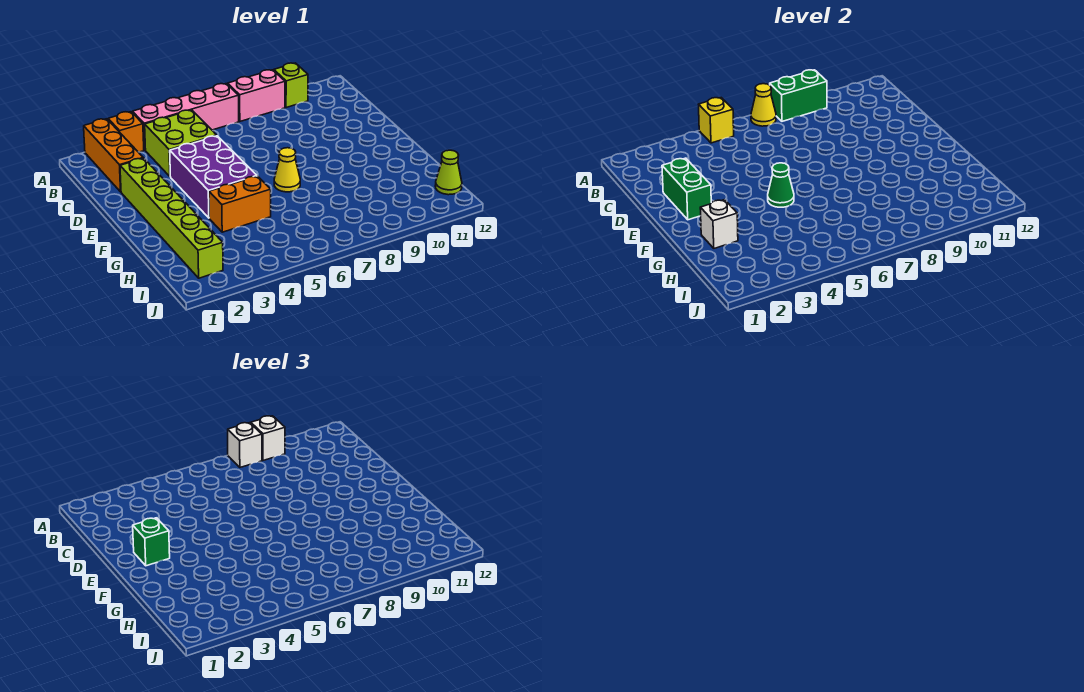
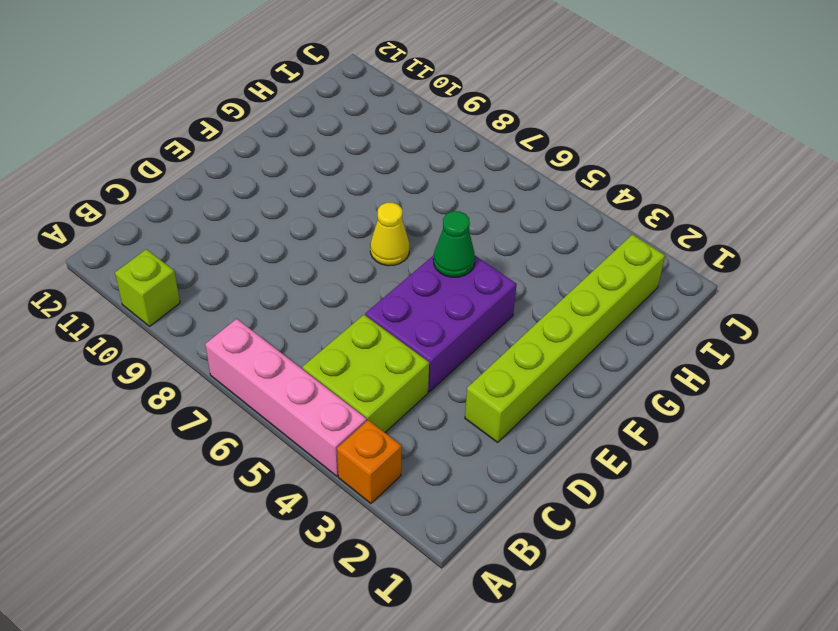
none -> orange 1x3 brick [84,119,143,192]
none -> pink 1x2 brick [228,70,285,121]
none -> orange 1x2 brick [209,176,271,232]

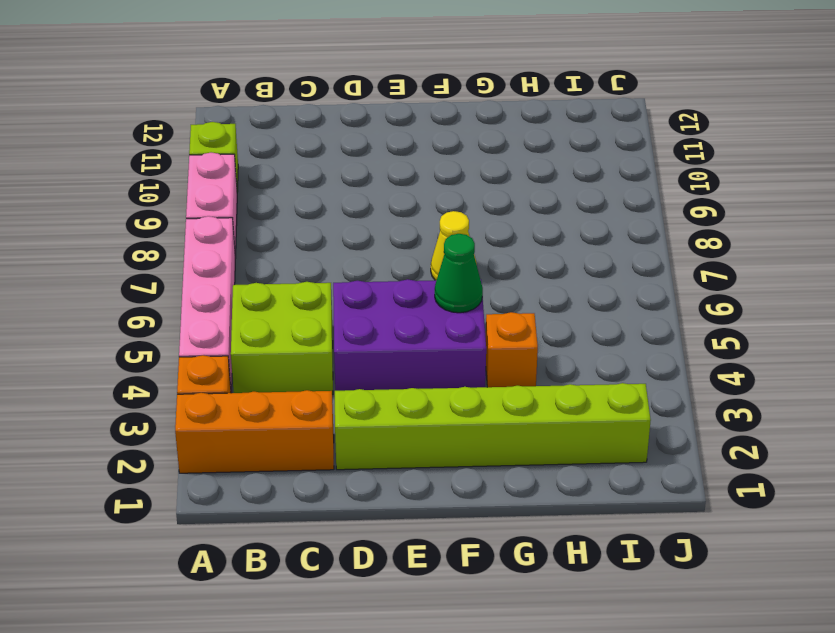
orange 1x1 brick [486,312,538,387] -> orange 1x2 brick [209,176,271,232]
none -> lime 1x1 cone [435,150,462,195]
none -> yellow 1x1 brick [698,98,734,143]
none -> yellow 1x1 cone [751,84,776,126]

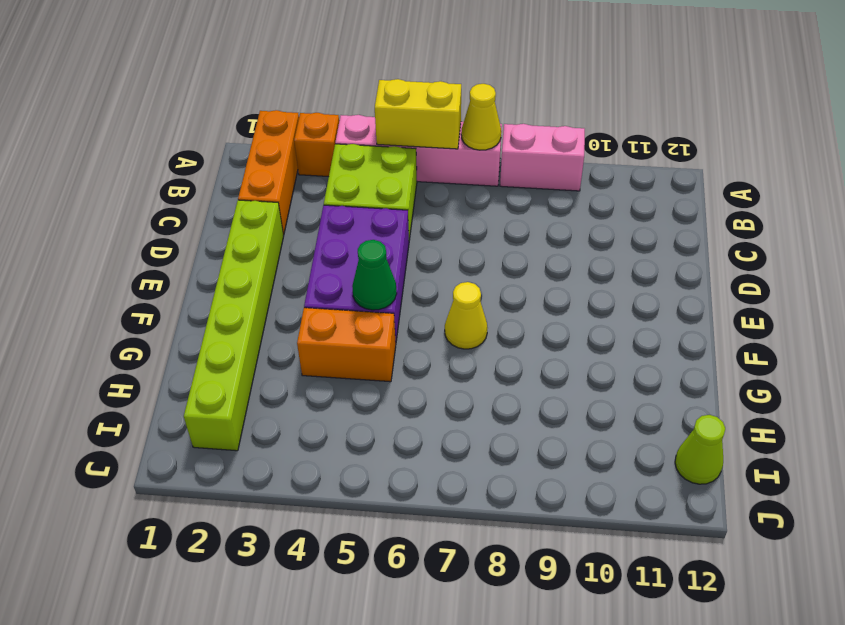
yellow 1x2 brick [375,79,461,149] -> yellow 1x1 brick [698,98,734,143]
none -> lime 1x1 brick [274,63,308,108]
none -> green 1x2 brick [770,70,827,121]
none -> green 1x2 brick [662,158,711,220]

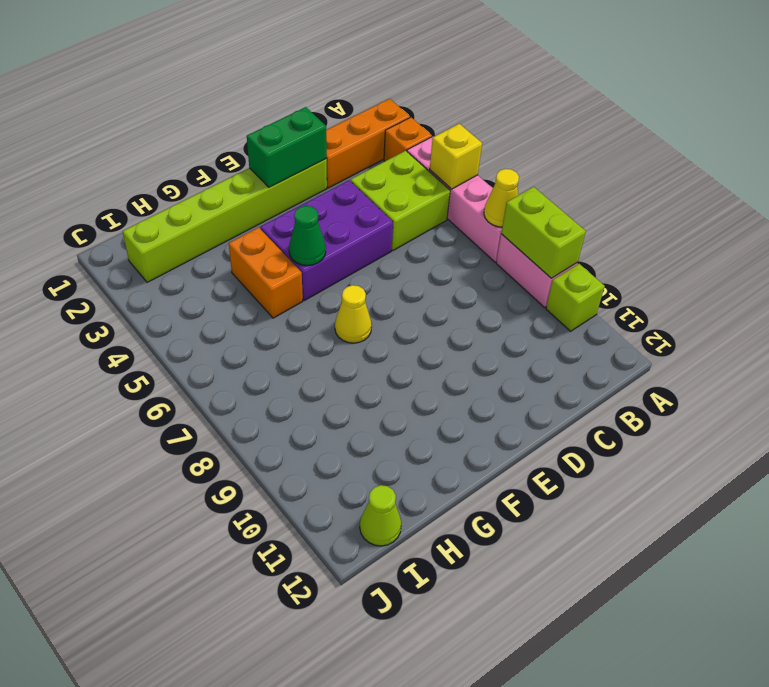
lime 1x2 brick [501,187,586,278] -> green 1x2 brick [770,70,827,121]
none -> white 1x1 brick [700,200,738,248]
none -> white 1x1 brick [228,423,262,467]
none -> white 1x1 brick [251,416,285,460]

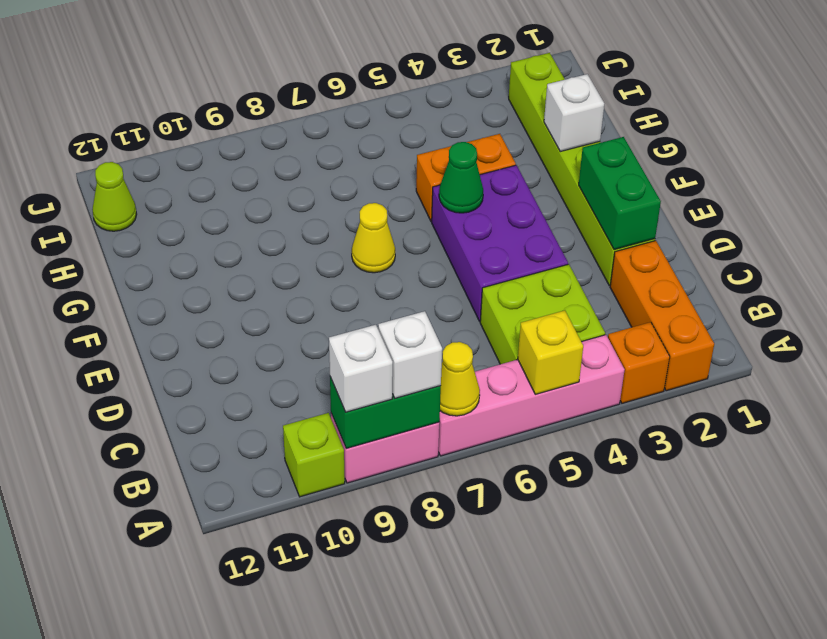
none -> green 1x1 brick [133,518,170,566]

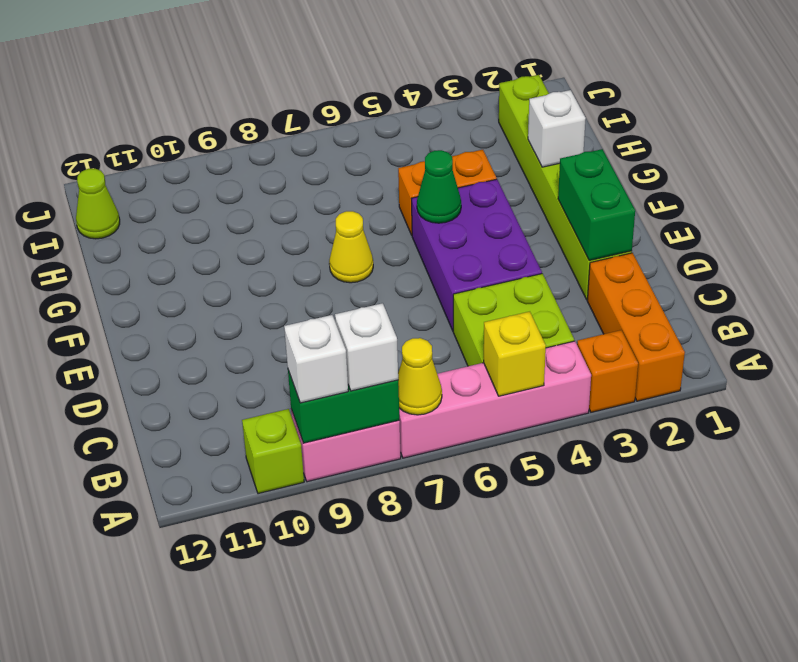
none -> green 1x1 brick [133,518,170,566]

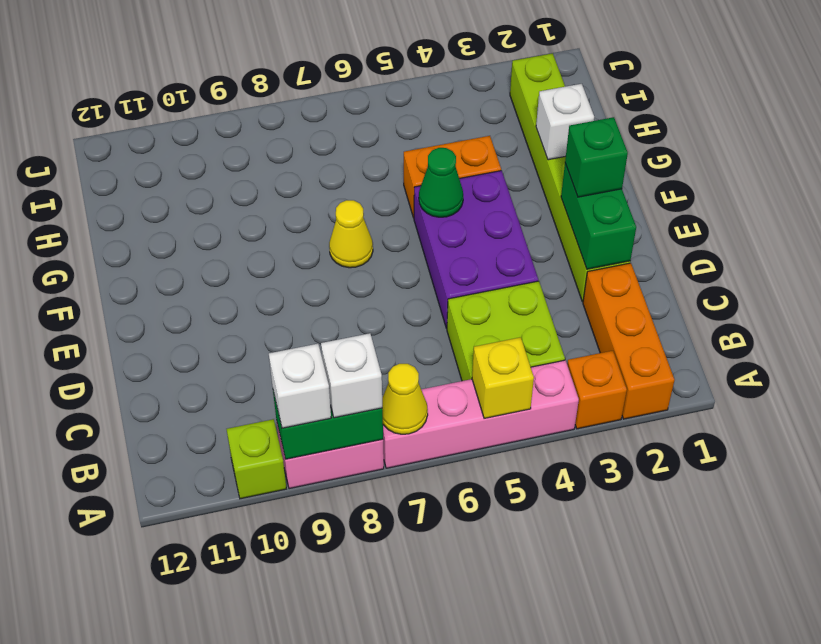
none -> lime 1x1 cone [435,150,462,195]

